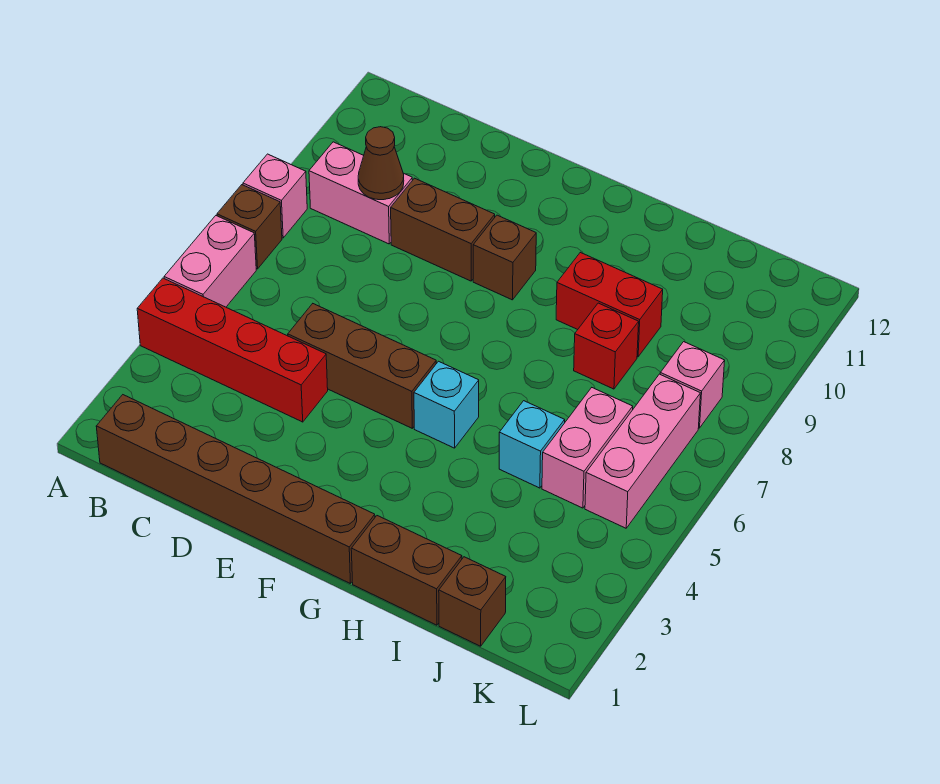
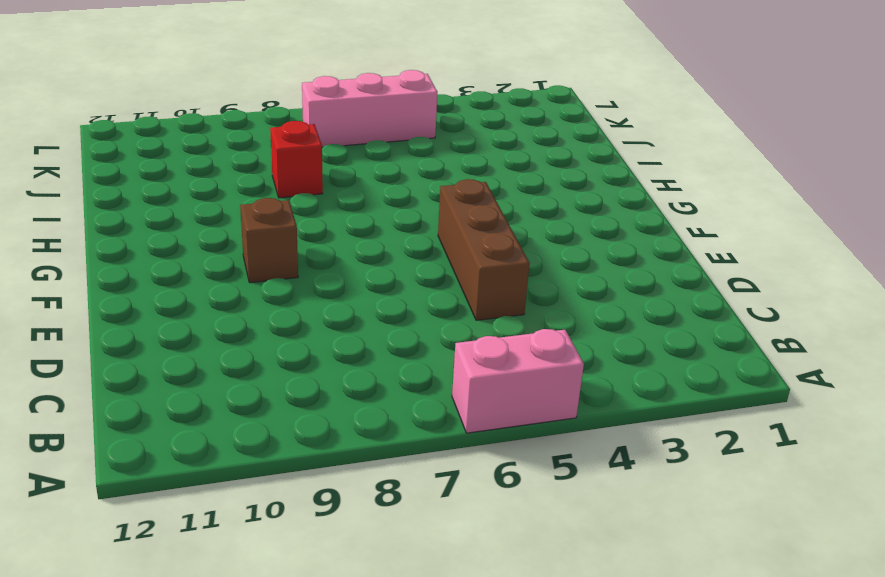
none -> red 1x4 brick [137,278,328,422]
none -> brown 1x1 brick [217,185,282,269]
none -> pink 1x1 brick [243,154,307,238]

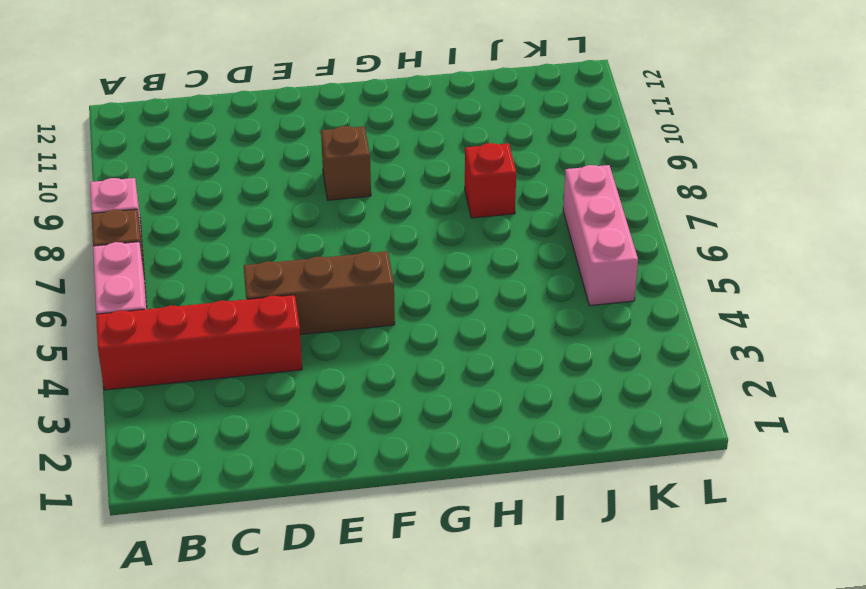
none -> brown 1x6 brick [96,395,375,583]
none -> pink 1x2 brick [309,142,413,244]
none -> brown 1x2 brick [391,178,495,281]

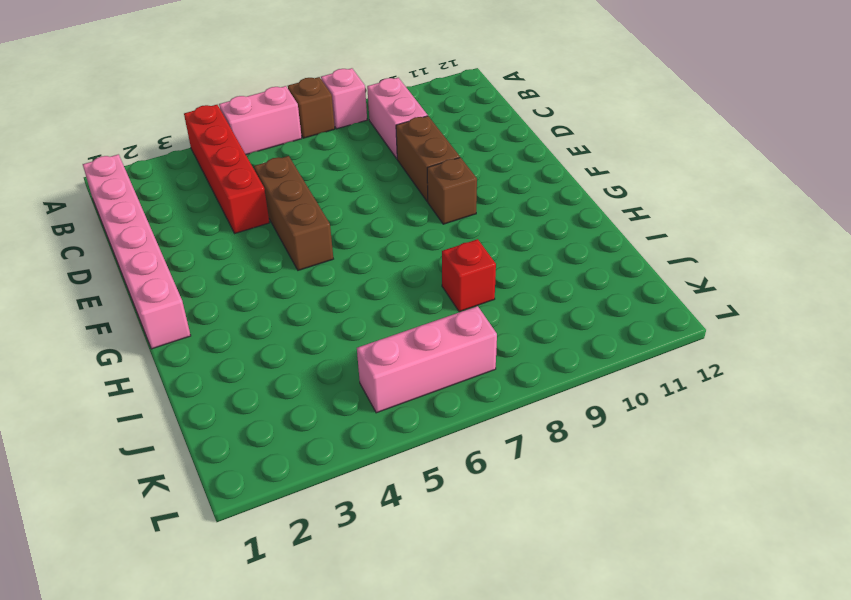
pink 1x6 brick [83,154,191,349] -> brown 1x6 brick [96,395,375,583]
none -> cyan 1x1 brick [414,361,479,448]
none -> brown 1x2 brick [351,516,462,625]
none -> red 1x2 brick [556,252,663,357]

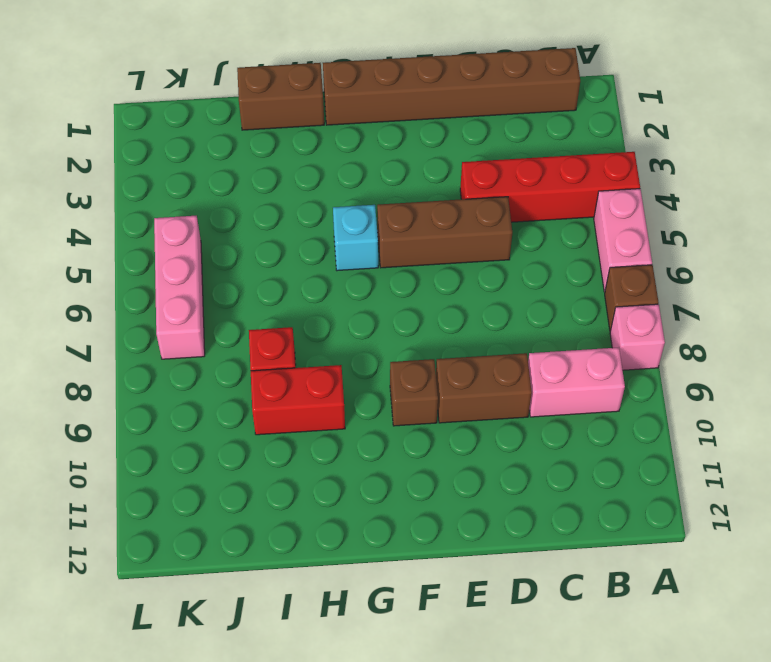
none -> cyan 1x1 brick [499,401,565,488]
none -> brown 1x1 brick [439,557,506,646]
none -> pink 1x2 brick [542,388,633,508]

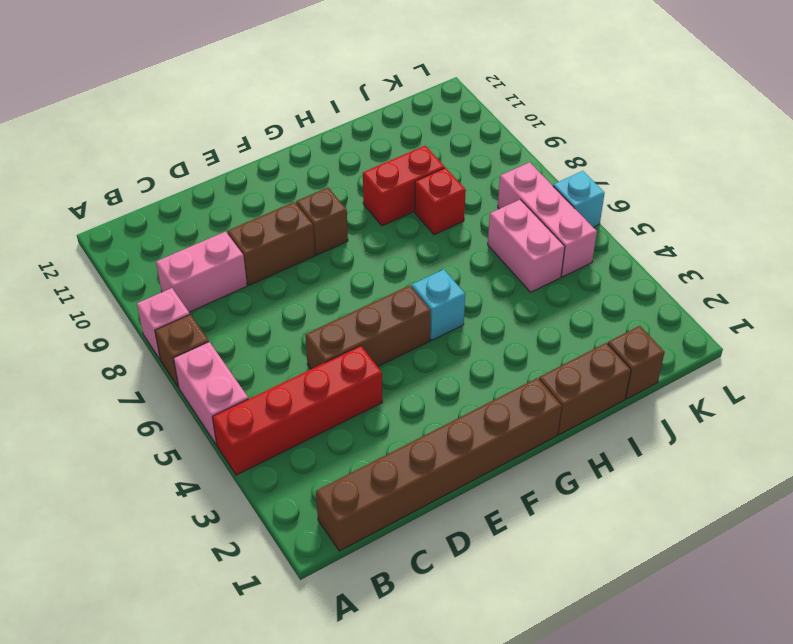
cyan 1x1 brick [553,171,605,227] -> cyan 1x1 brick moved to [499,401,565,488]
none -> pink 1x1 brick [660,342,725,428]
none -> brown 1x1 cone [358,127,404,200]

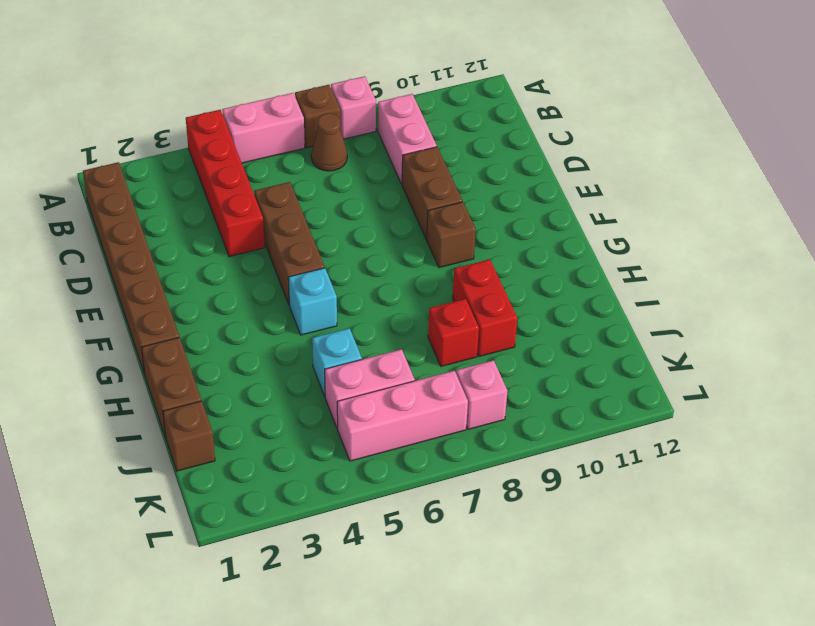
brown 1x1 cone [311,113,347,171] -> brown 1x1 cone moved to [358,127,404,200]

